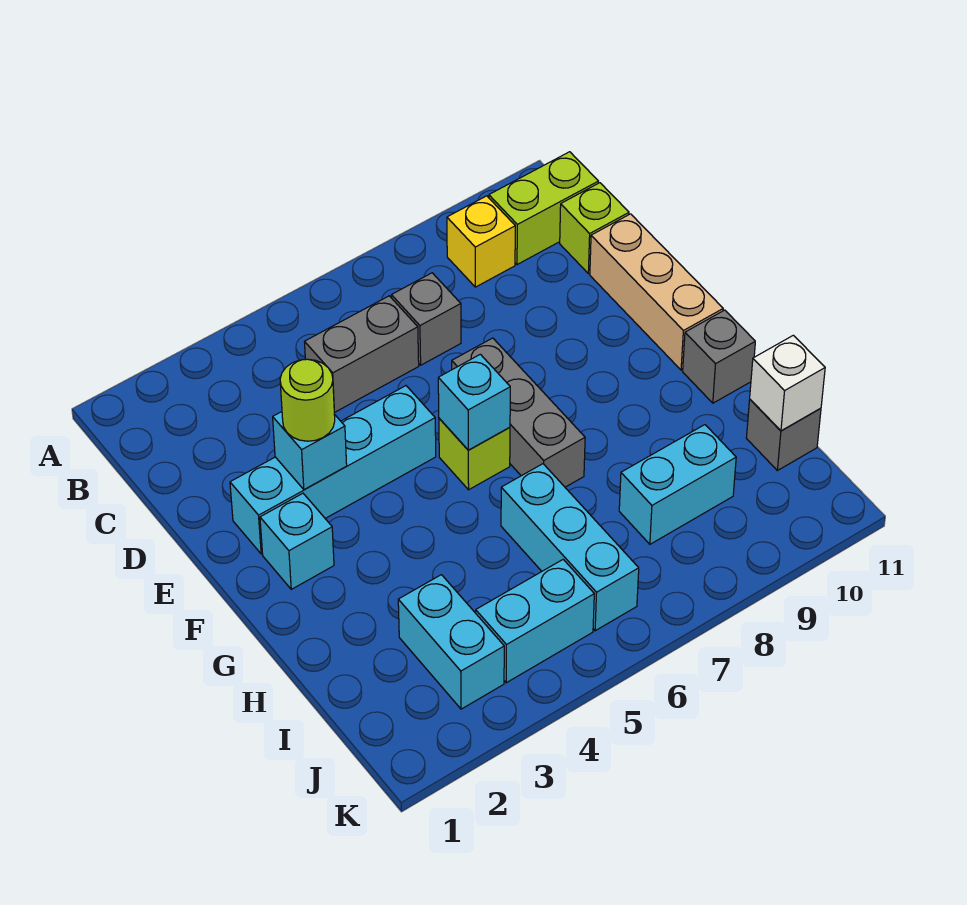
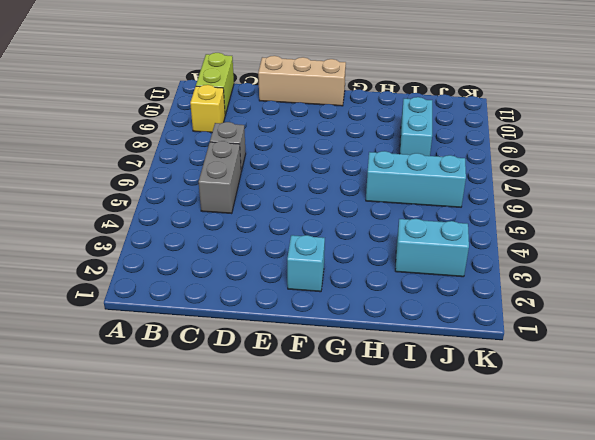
none -> lime 1x1 brick [560,183,629,274]
none -> cyan 1x4 brick [230,386,436,554]
none -> grey 1x3 brick [452,338,585,487]

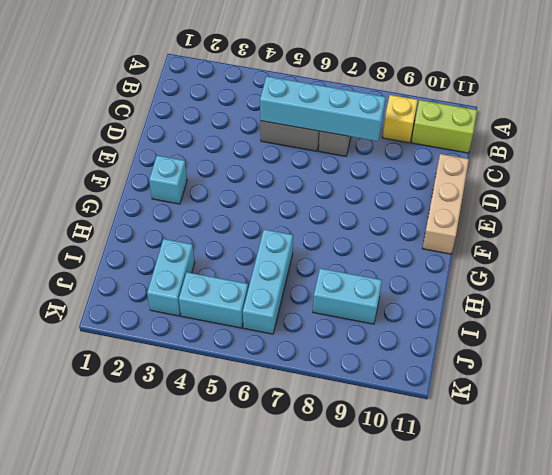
cyan 1x4 brick [260,76,386,141] -> cyan 1x4 brick moved to [230,386,436,554]
none -> lime 1x1 brick [560,183,629,274]
none -> grey 1x3 brick [452,338,585,487]
none -> lime 1x1 brick [439,418,510,490]

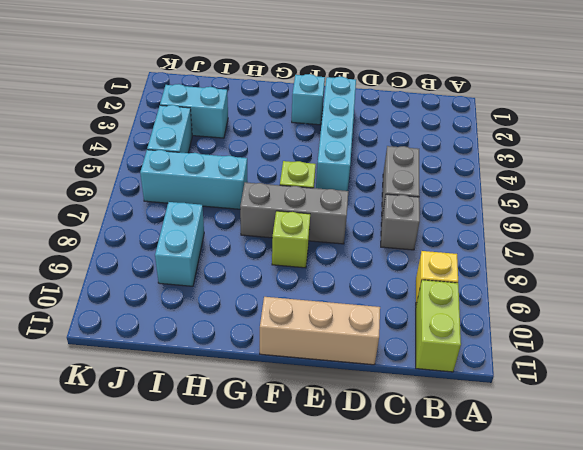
lime 1x1 brick [272,211,310,268] -> lime 1x1 brick moved to [560,183,629,274]
none -> grey 1x1 brick [683,310,755,403]
none -> grey 1x1 brick [746,400,821,470]
none -> cyan 1x1 brick [273,412,347,489]

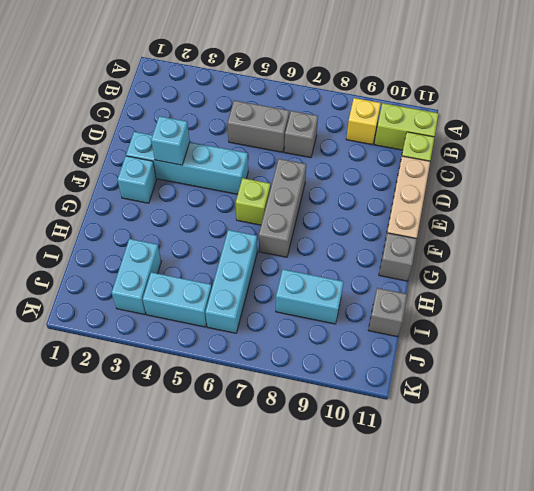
none -> cyan 1x1 brick [438,354,510,450]
none -> white 1x1 brick [750,335,825,431]
none -> lime 1x1 round brick [280,359,335,441]

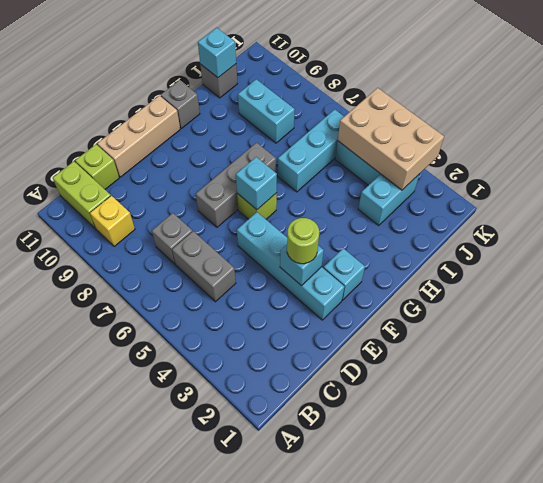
cyan 1x1 brick [198,28,236,78] -> white 1x1 brick [750,335,825,431]
tan 2x3 brick [338,88,444,190] -> none

